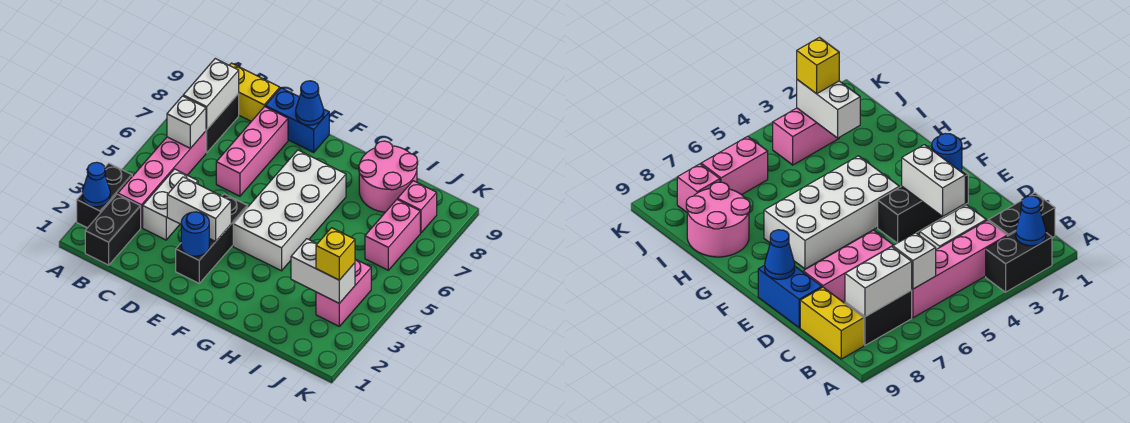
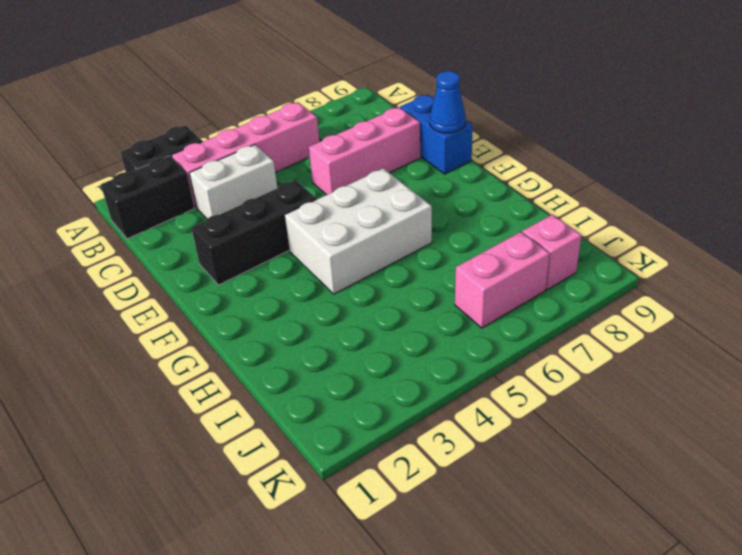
white 2x3 brick [285,168,432,294] -> white 2x4 brick [233,150,346,271]
none -> black 1x2 brick [206,94,239,153]
none -> yellow 1x2 brick [230,63,280,121]
none -> pink 2x2 round brick [359,141,418,212]

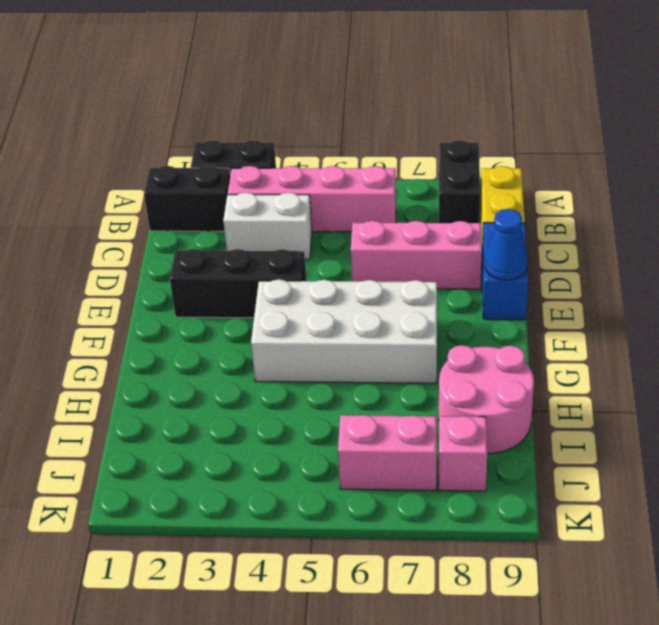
black 1x2 brick [439,140,480,223] -> black 1x2 brick turned to [206,94,239,153]
none -> pink 1x2 brick [316,259,371,326]
none -> blue 1x1 cone [82,162,110,207]
none -> white 1x1 brick [167,96,206,148]

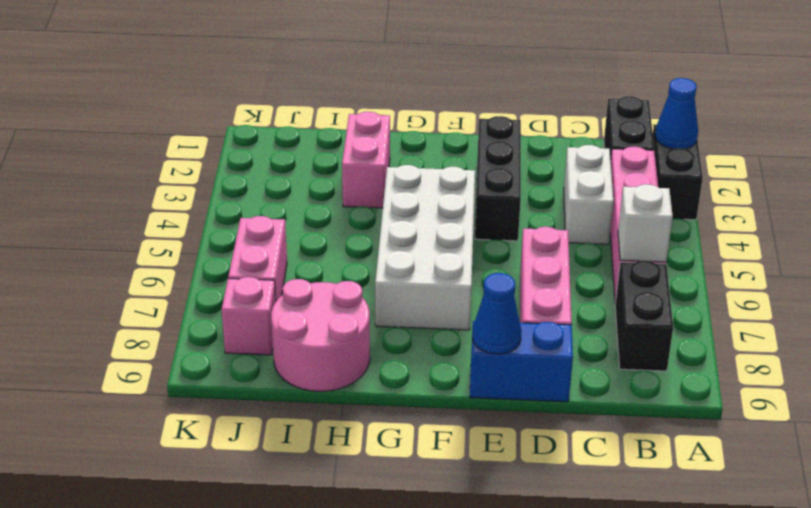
pink 1x2 brick [342,112,390,208] -> pink 1x2 brick moved to [316,259,371,326]
none -> yellow 1x2 brick [230,63,280,121]
none -> white 1x2 brick [183,59,239,130]
none -> white 1x2 brick [167,177,231,242]

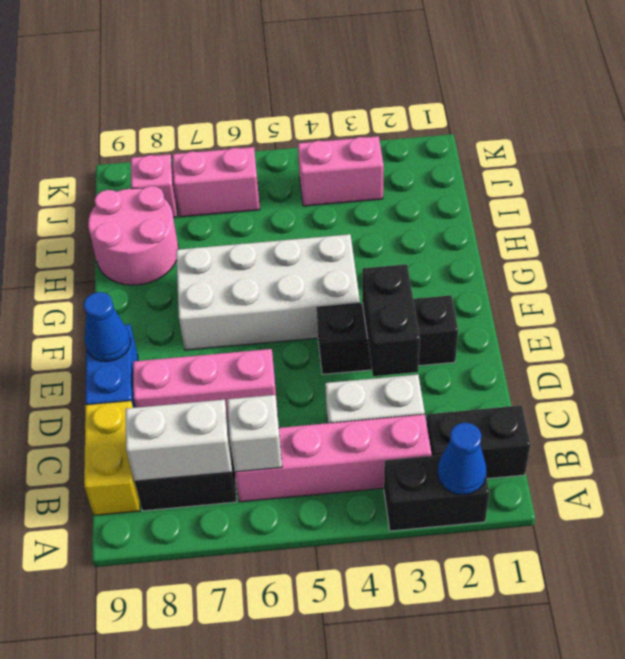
black 1x2 brick [362,264,420,376] -> white 1x2 brick [167,177,231,242]
none -> blue 1x1 round brick [181,212,209,256]
none -> white 1x2 brick [291,239,355,303]
none -> yellow 1x1 brick [316,228,355,280]

